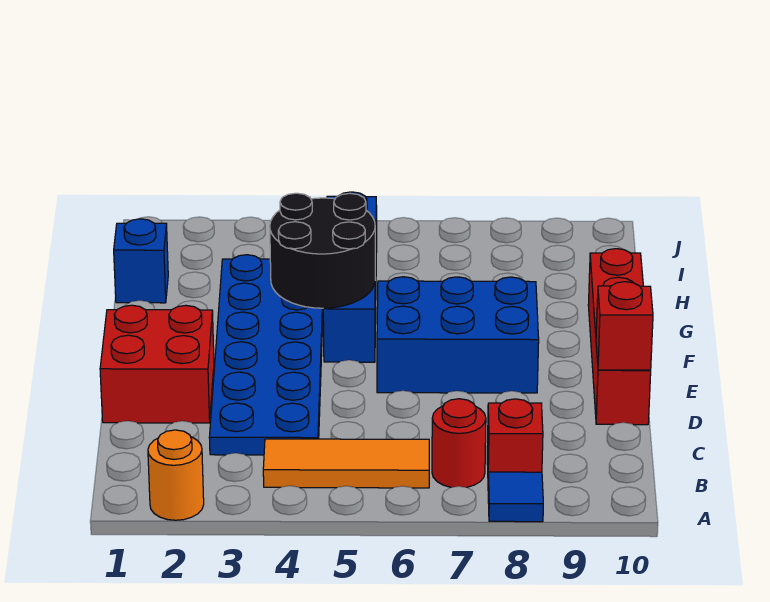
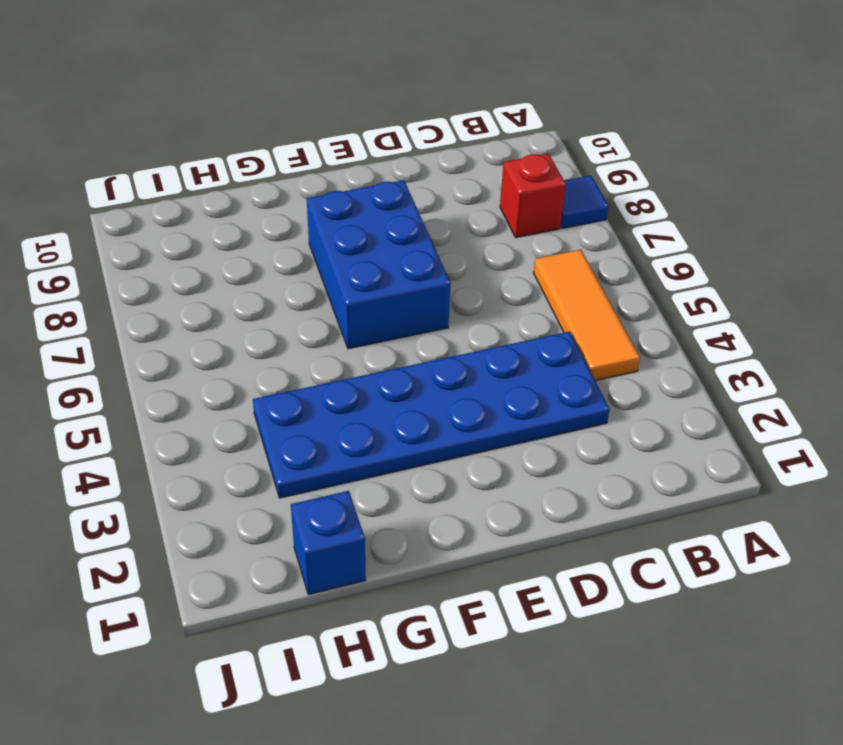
none -> orange 1x1 round brick [148,430,204,520]
none -> red 1x1 round brick [432,399,486,487]
none -> red 2x2 brick [100,305,214,423]

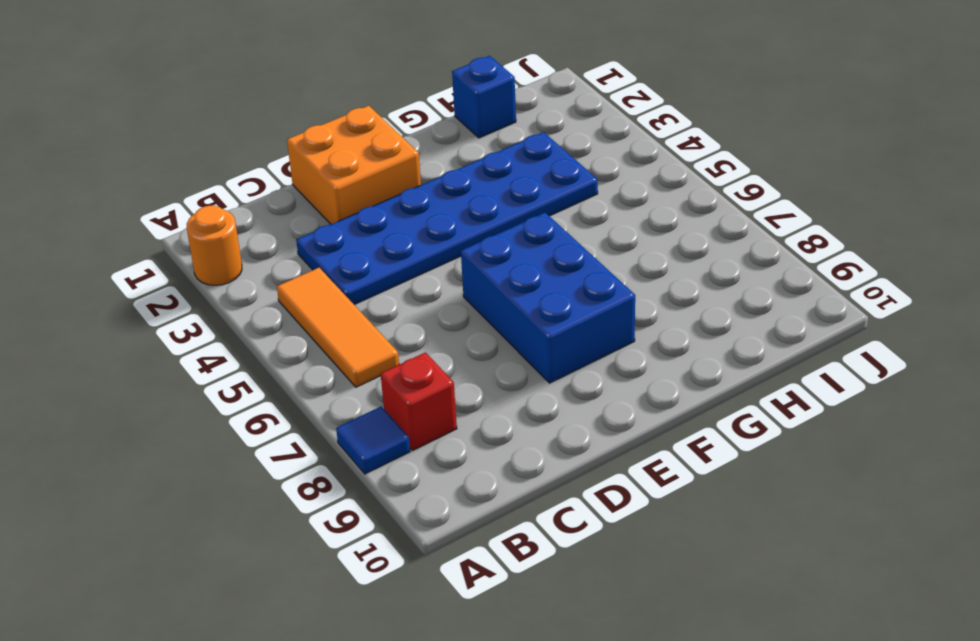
orange 2x2 brick [287,106,421,224] -> red 2x2 brick [100,305,214,423]
none -> red 1x1 round brick [432,399,486,487]
none -> red 1x4 brick [588,249,651,425]
none -> blue 1x4 brick [323,192,377,362]

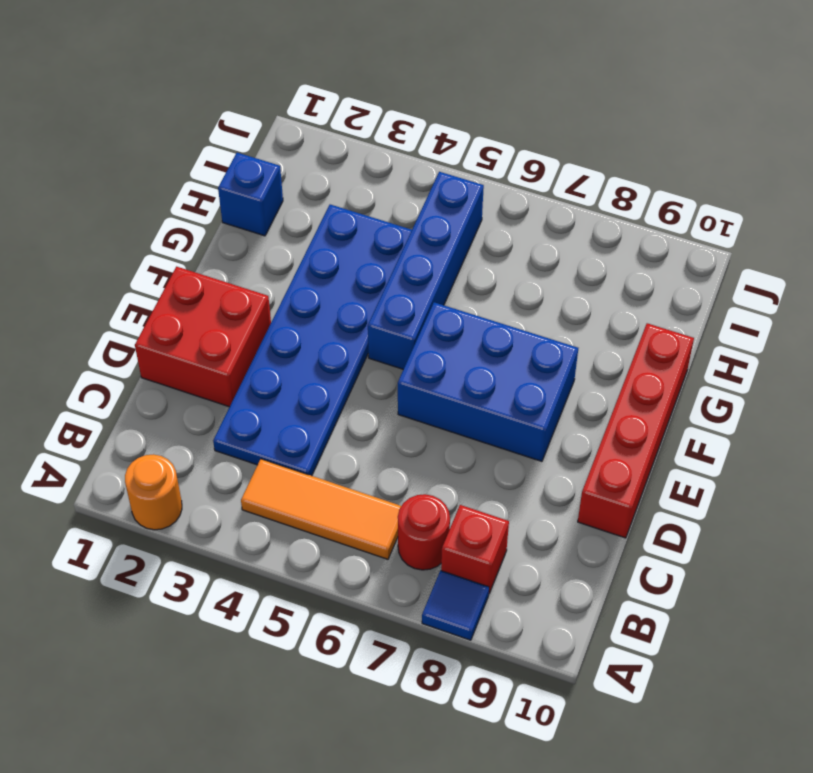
none -> red 1x1 brick [596,282,653,370]
none -> black 2x2 round brick [270,193,375,309]

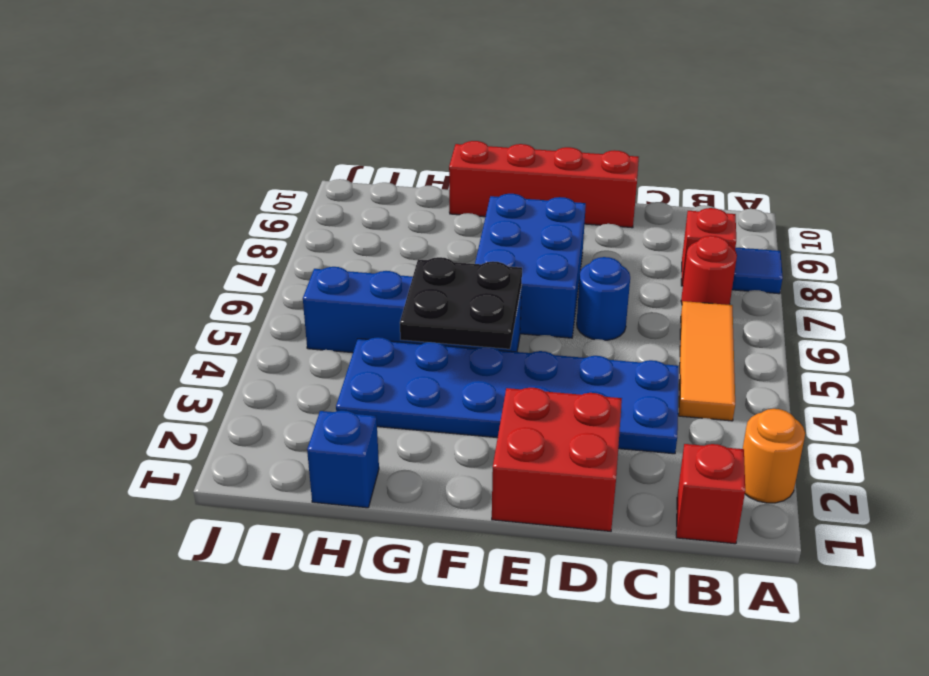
red 1x1 brick [676,444,745,544] -> red 1x1 brick moved to [596,282,653,370]
blue 1x1 round brick [577,257,630,340] -> none
black 2x2 plate [400,257,522,349] -> black 2x2 round brick [270,193,375,309]

